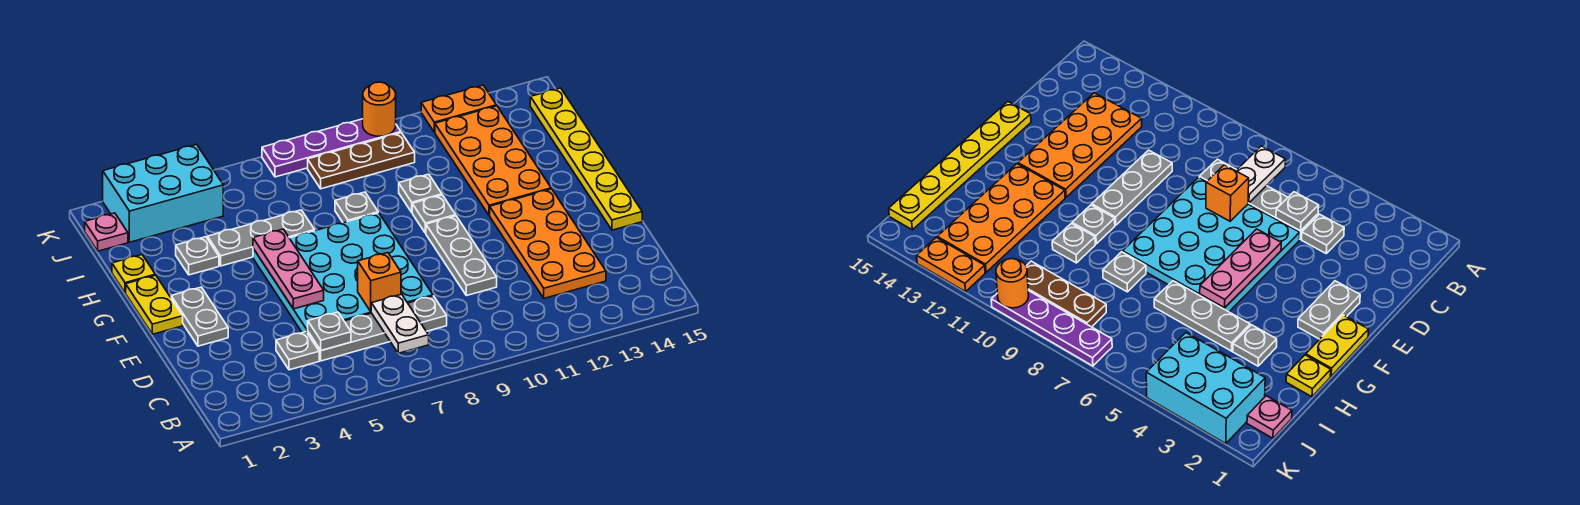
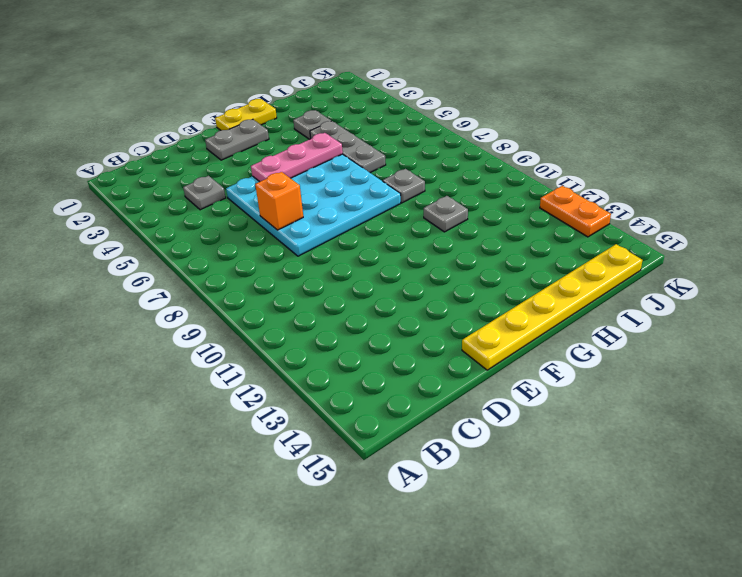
none -> grey 1x4 plate [308,296,447,361]
none -> orange 2x4 plate [490,189,606,298]
none -> grey 1x3 plate [426,216,497,296]

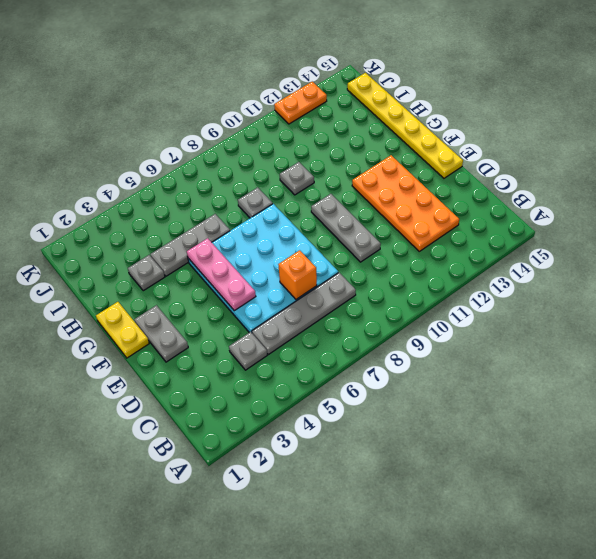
none -> grey 1x1 plate [412,195,456,233]
none -> orange 2x4 plate [435,106,551,215]
none -> yellow 1x1 plate [112,255,155,293]

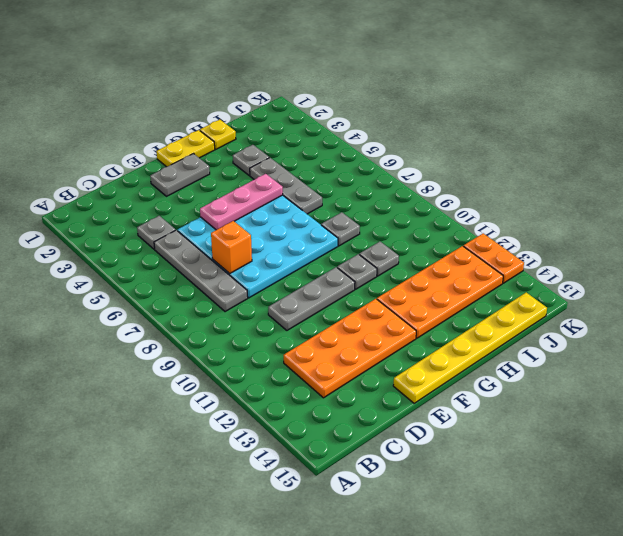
none -> pink 1x1 plate [85,213,128,251]
none -> cyan 2x3 brick [103,144,223,242]
none -> brown 1x3 plate [308,133,415,189]

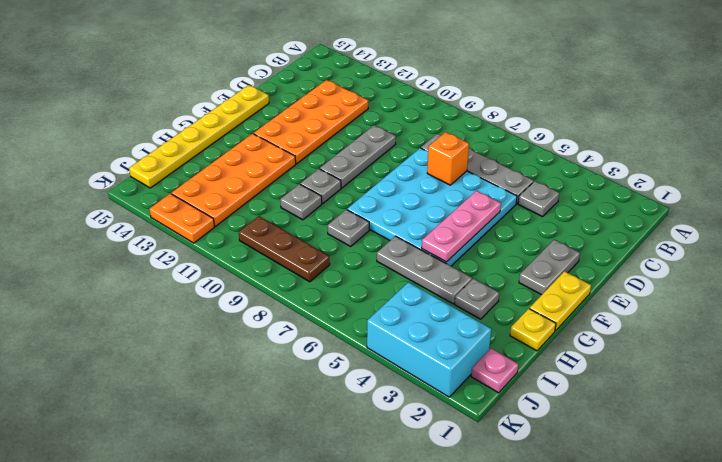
none -> purple 1x4 plate [262,119,401,177]
none -> white 1x2 plate [371,294,429,353]
none -> grey 1x1 plate [308,312,351,350]

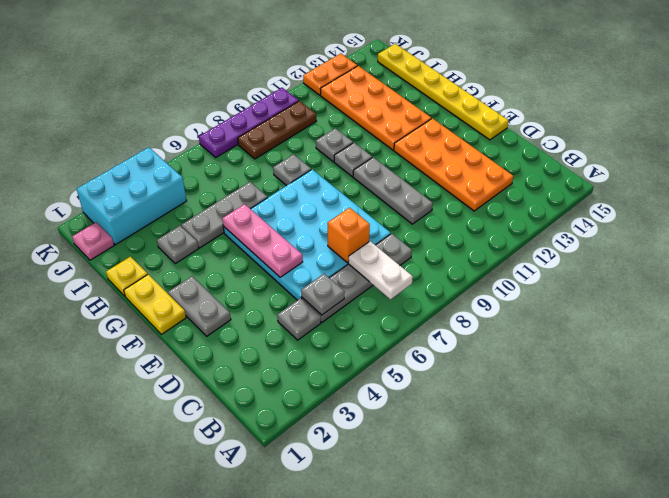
none -> orange 1x1 round brick [363,82,396,136]

